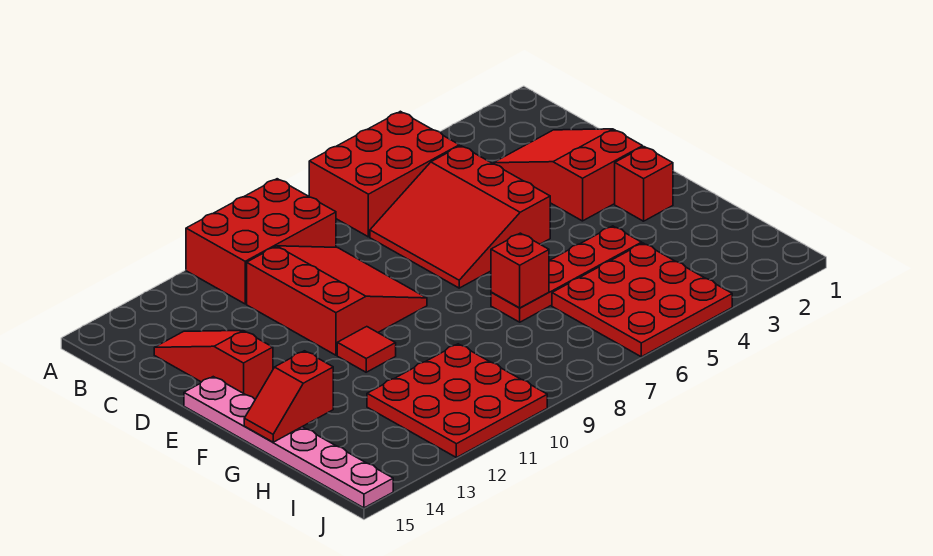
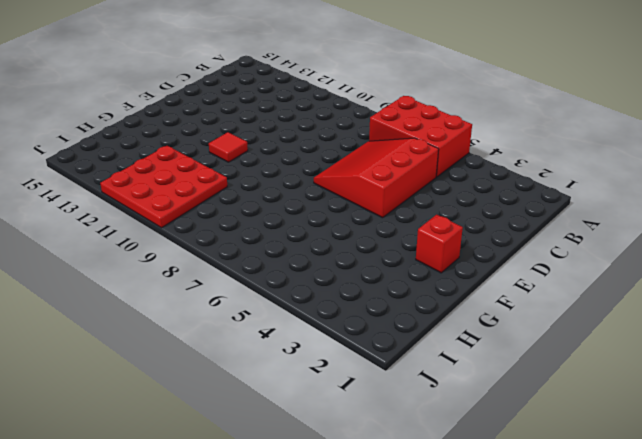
none -> red 2x3 brick [186,179,336,304]
none -> red 2x3 slope [493,129,643,221]
none -> red 3x3 slope [247,246,427,355]

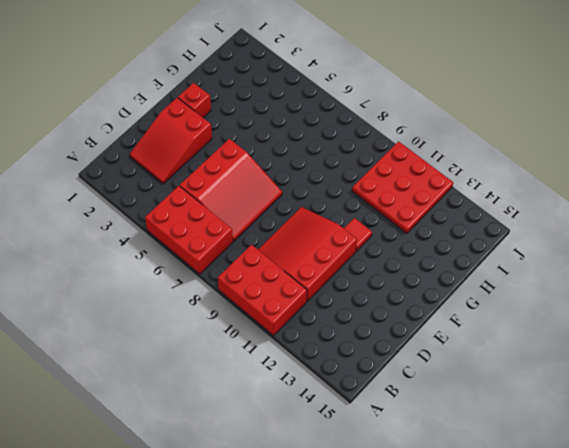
none -> red 1x3 slope [154,330,273,399]
none -> pink 1x6 plate [184,377,393,508]
none -> red 1x4 plate [491,226,642,322]

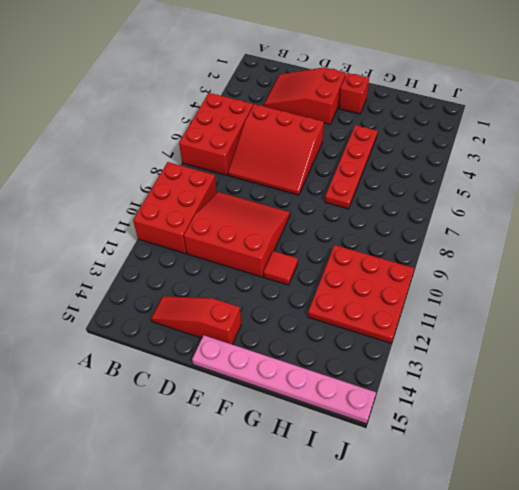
none -> red 3x3 plate [552,243,732,357]
none -> red 1x1 brick [491,233,549,308]
none -> red 1x2 slope [244,351,333,442]

